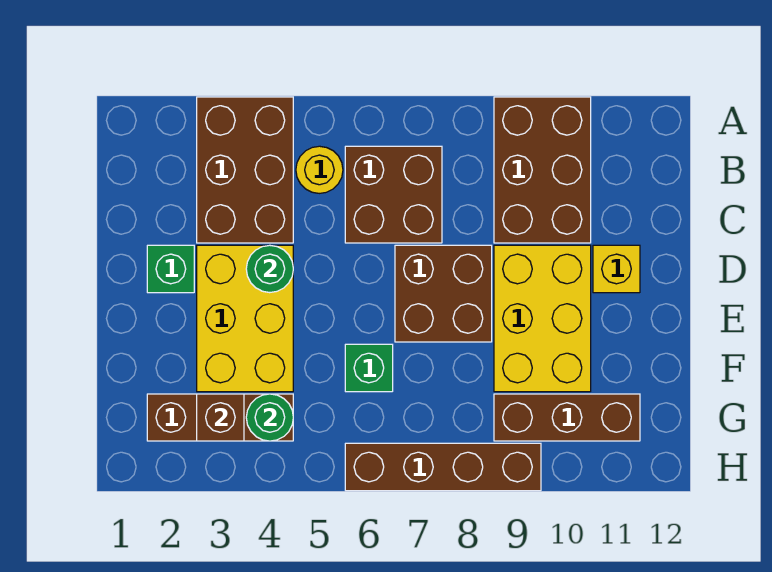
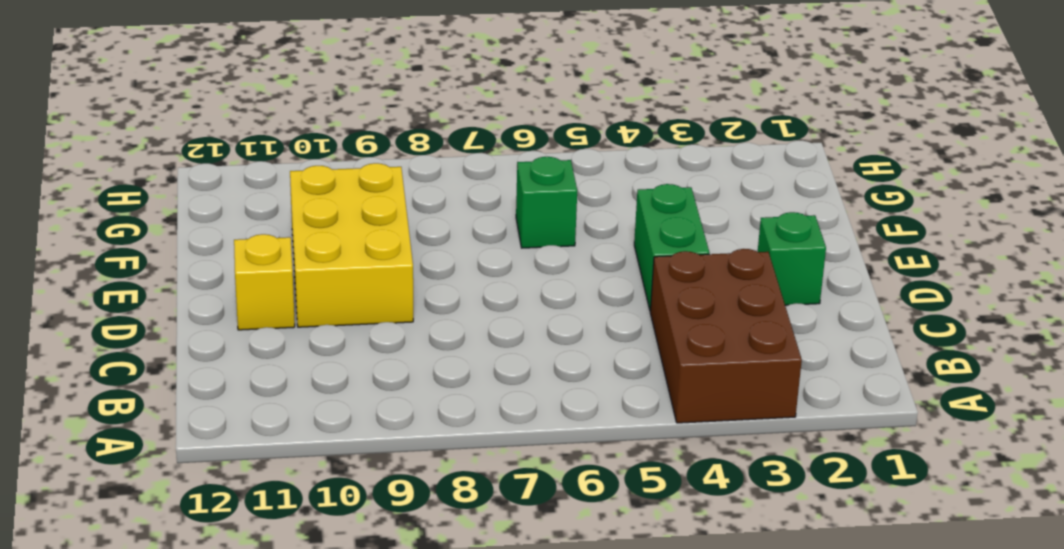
green 1x2 brick [634,184,709,311] -> yellow 2x3 brick [197,245,293,392]
none -> brown 2x3 brick [494,97,591,243]
none -> yellow 1x1 round brick [296,146,343,193]
none -> brown 2x2 brick [345,146,442,243]

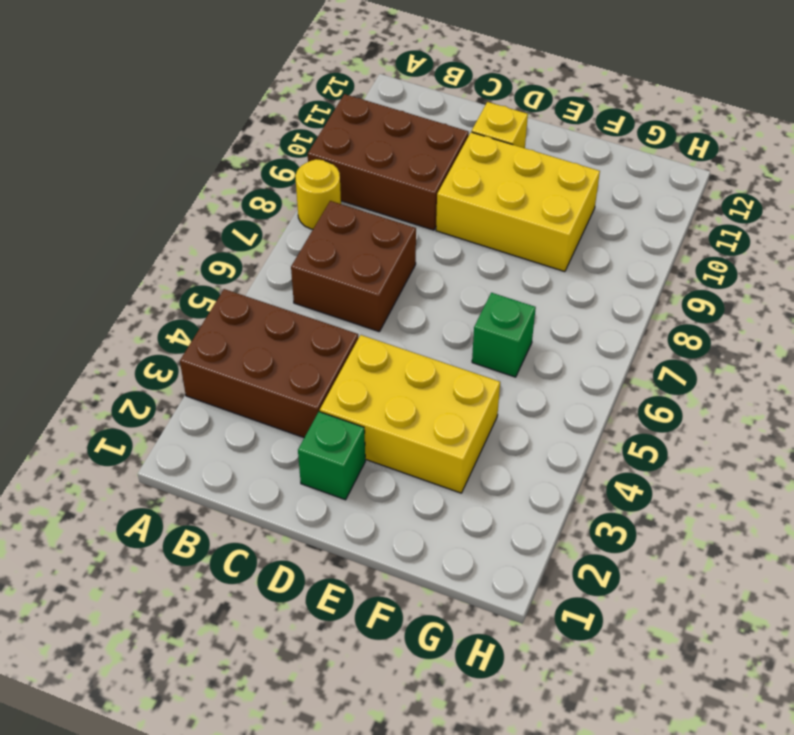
yellow 1x1 round brick [295,159,341,229] -> yellow 1x1 round brick moved to [296,146,343,193]
none -> brown 2x2 brick [395,245,492,342]
none -> brown 1x3 brick [147,394,293,441]
none -> brown 1x3 brick [494,394,640,441]

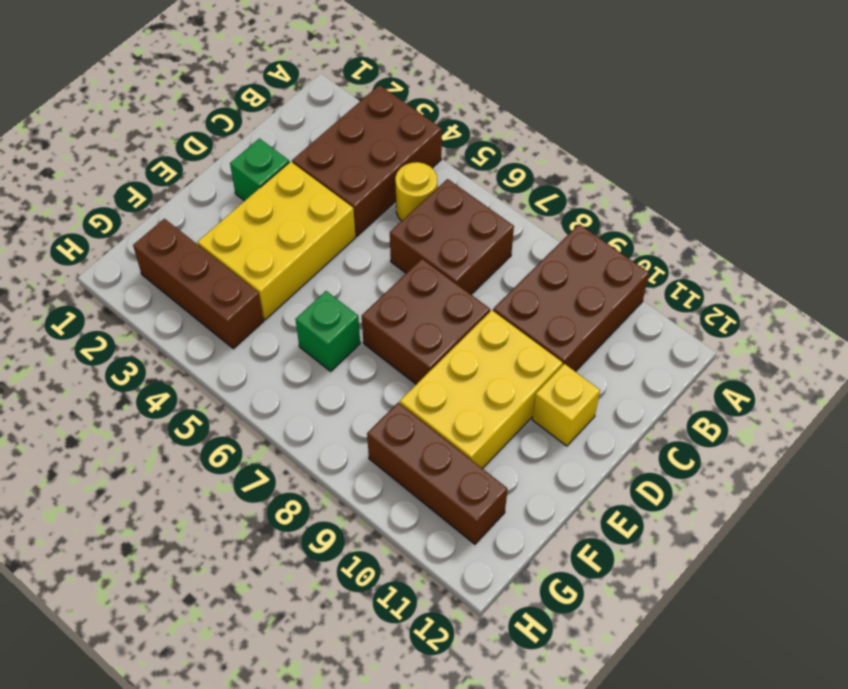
none -> brown 1x4 brick [345,443,541,491]
none -> green 1x1 round brick [246,245,293,293]
none -> brown 1x1 brick [197,394,244,441]

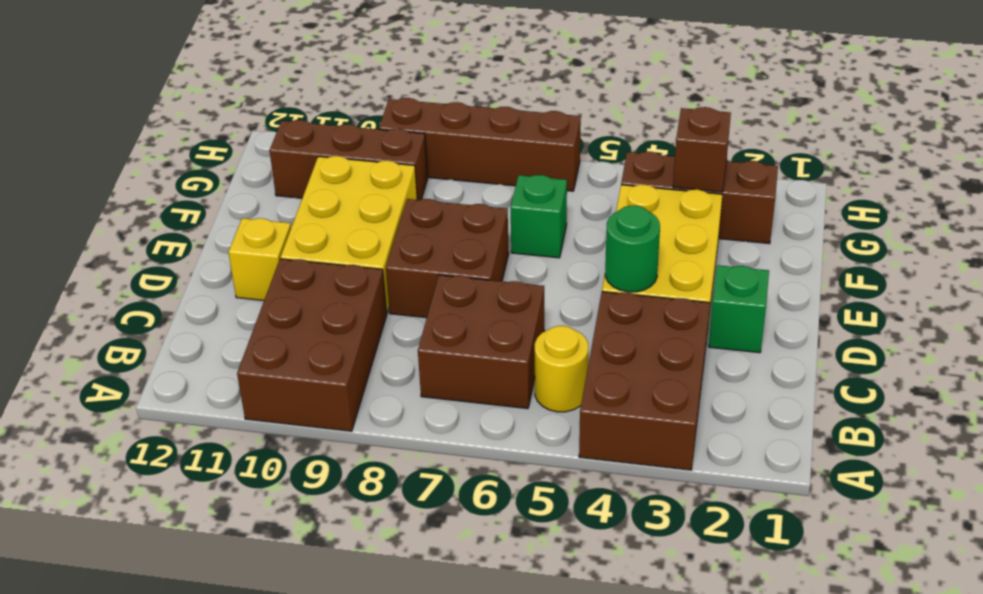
none -> green 1x1 round brick [246,394,293,441]

